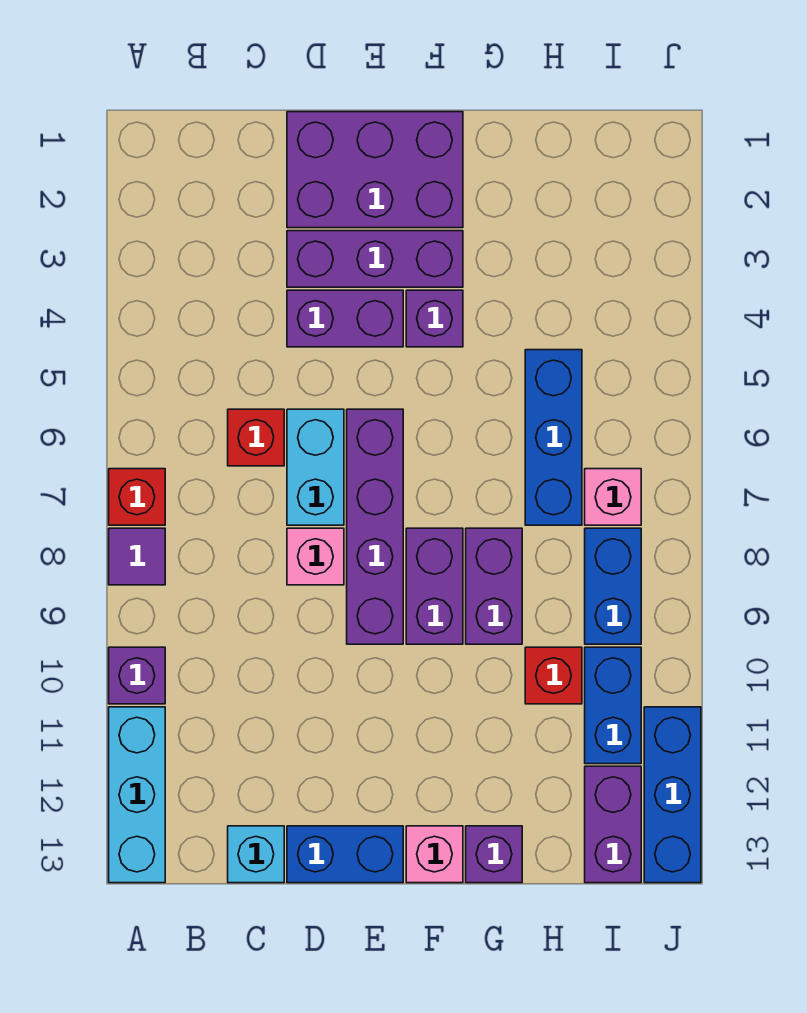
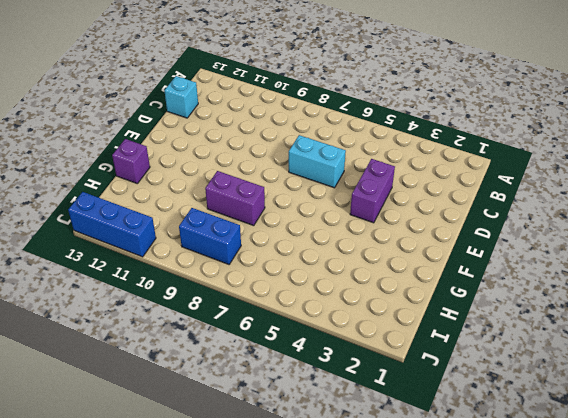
none -> red 1x1 brick [109,469,165,525]
none -> purple 1x1 tile [109,528,165,585]
none -> purple 1x1 brick [109,647,165,704]

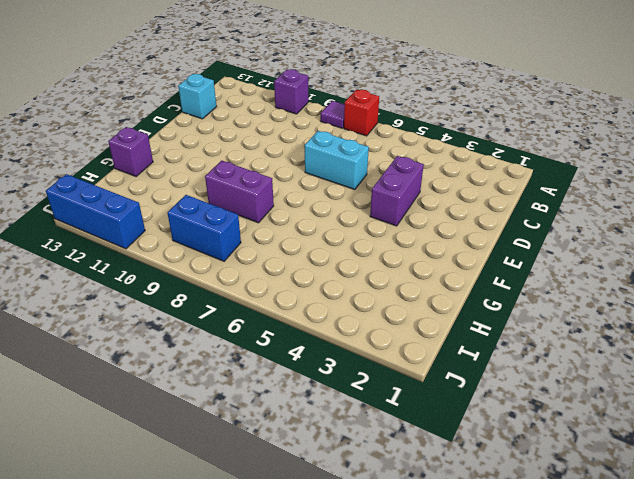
none -> cyan 1x3 brick [109,707,165,883]
none -> red 1x1 brick [228,409,284,466]
none -> purple 2x3 brick [287,112,463,228]

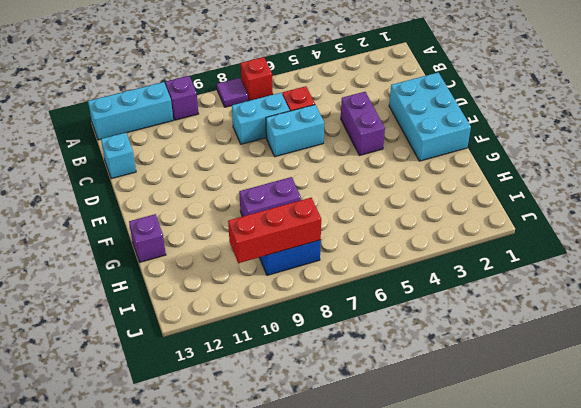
cyan 1x2 brick [232,93,290,144] -> none
cyan 2x3 brick [389,73,471,161] -> purple 2x3 brick [287,112,463,228]
red 1x3 brick [228,198,321,263] -> none
none -> purple 1x3 brick [287,231,463,287]
none -> pink 1x1 brick [287,528,344,585]
none -> blue 1x2 brick [287,826,403,883]

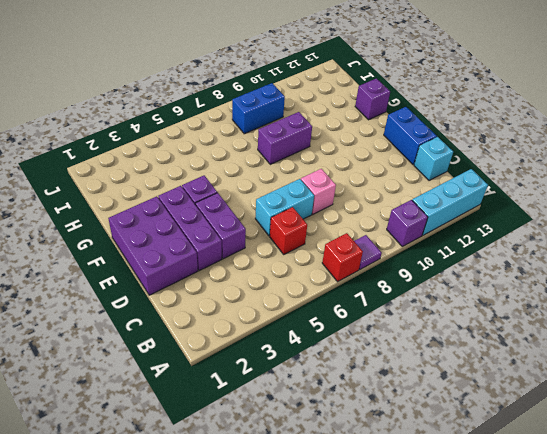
none -> purple 1x4 brick [347,409,403,644]
none -> purple 1x2 brick [406,528,463,644]
none -> pink 1x1 brick [406,826,463,883]

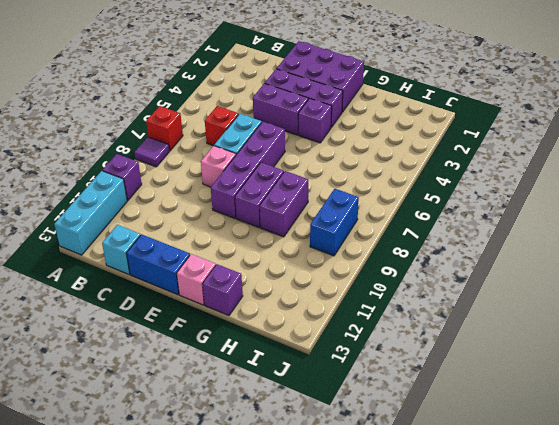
none -> blue 1x3 brick [525,350,582,525]
none -> red 1x1 brick [525,647,582,704]
none -> pink 1x1 brick [585,469,641,525]

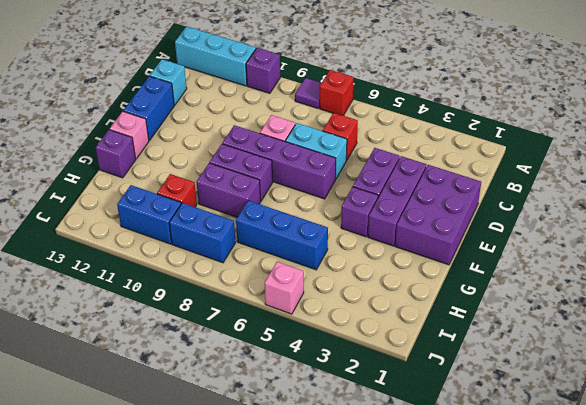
pink 1x1 brick [264,262,304,314] -> pink 1x1 brick moved to [585,469,641,525]
none -> purple 1x2 brick [585,766,641,883]
none -> blue 1x3 brick [644,707,701,883]

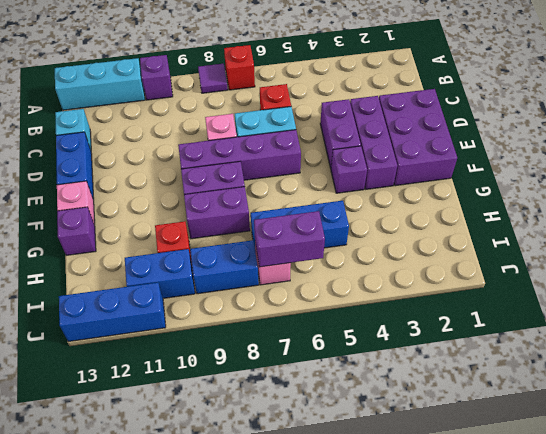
purple 1x2 brick [254,211,325,267] -> purple 1x2 brick moved to [585,766,641,883]

